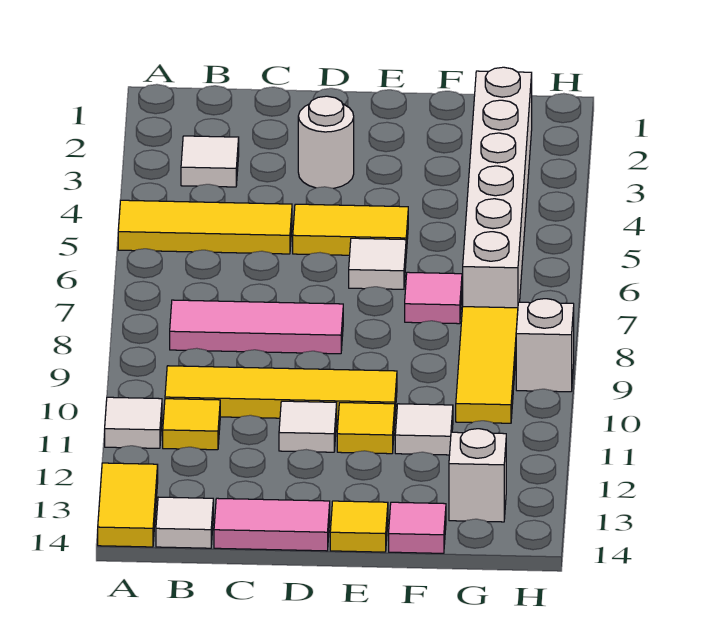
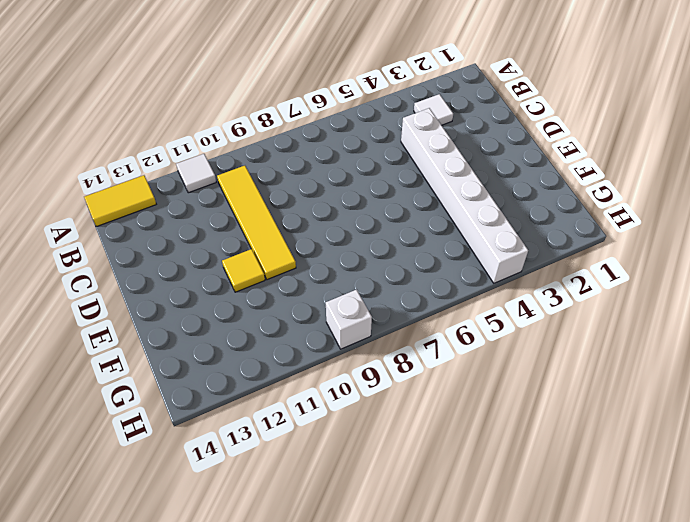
white 1x6 brick [401,108,528,283] -> white 1x6 brick turned to [463,67,532,308]
none -> yellow 1x3 tile [118,200,292,254]
none -> pink 1x3 tile [170,300,343,354]
none -> yellow 1x1 tile [163,399,220,450]

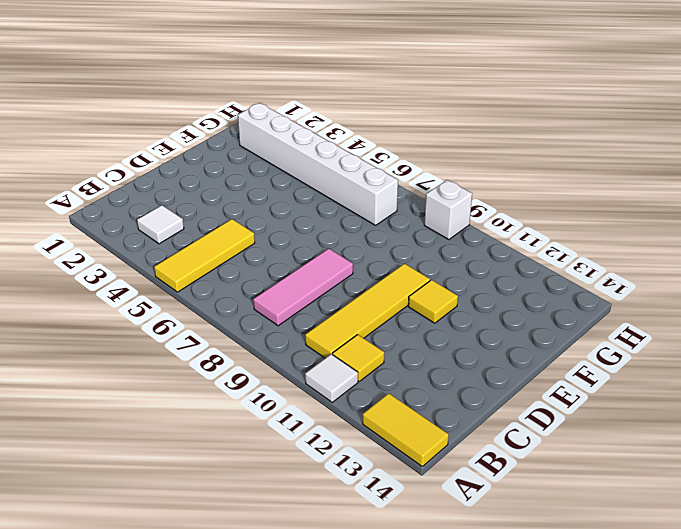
none -> white 1x1 tile [156,497,213,548]
none -> pink 1x2 tile [214,498,330,551]
none -> white 1x1 round brick [298,96,354,188]

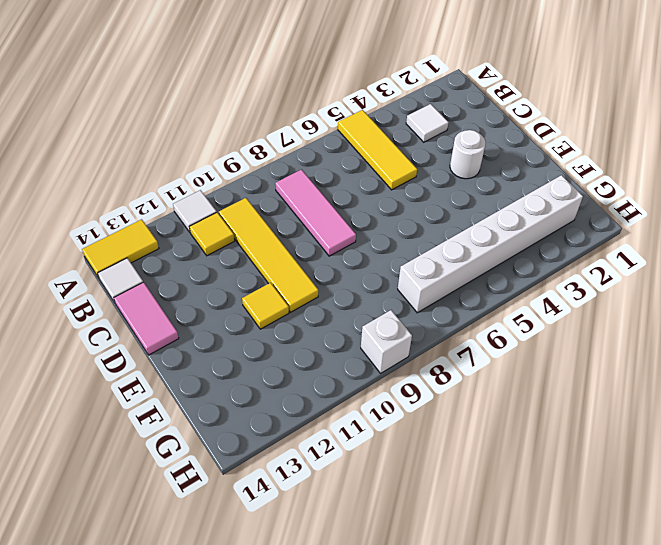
none -> yellow 1x2 tile [293,204,408,255]
none -> white 1x1 tile [279,401,337,452]
none -> white 1x1 tile [349,238,406,289]

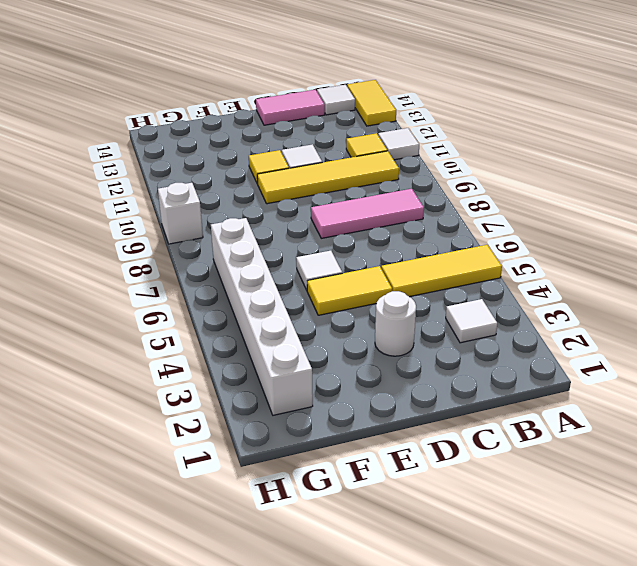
none -> yellow 1x1 tile [330,501,388,552]
none -> pink 1x1 tile [405,272,462,324]
none -> white 1x1 tile [395,404,453,455]

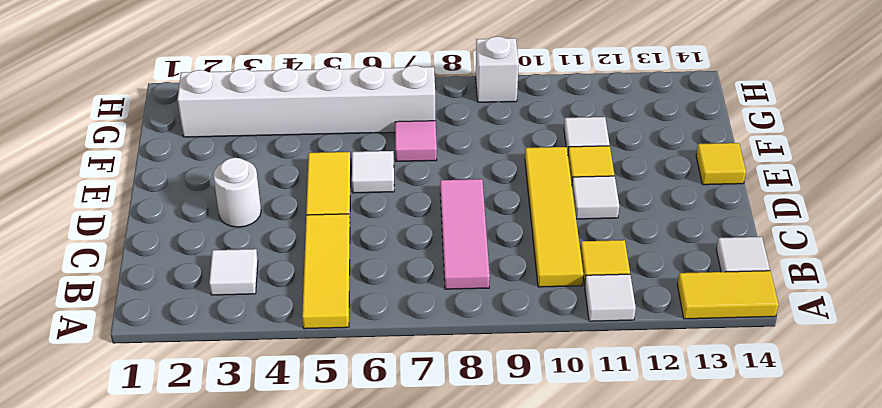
none -> pink 1x2 tile [214,498,330,551]
none -> pink 1x1 tile [389,502,446,553]
none -> yellow 1x3 tile [456,307,518,423]

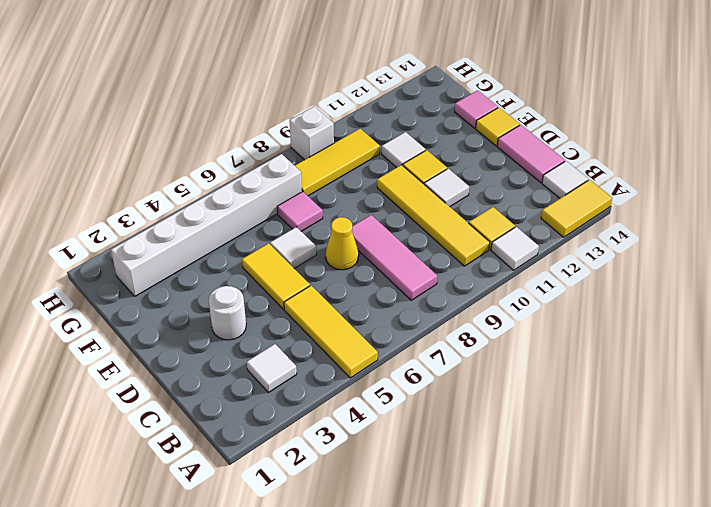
yellow 1x1 cone [326,217,359,270] -> none
none -> white 1x1 brick [449,429,506,522]

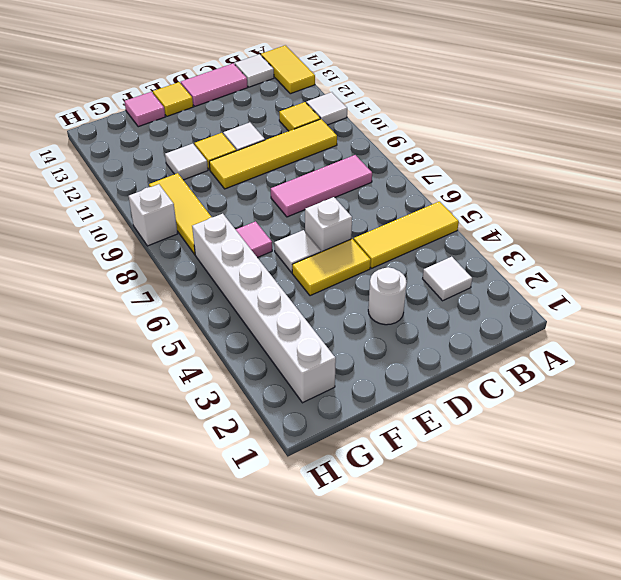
white 1x1 brick [305,197,352,252] -> white 1x1 brick moved to [449,429,506,522]

